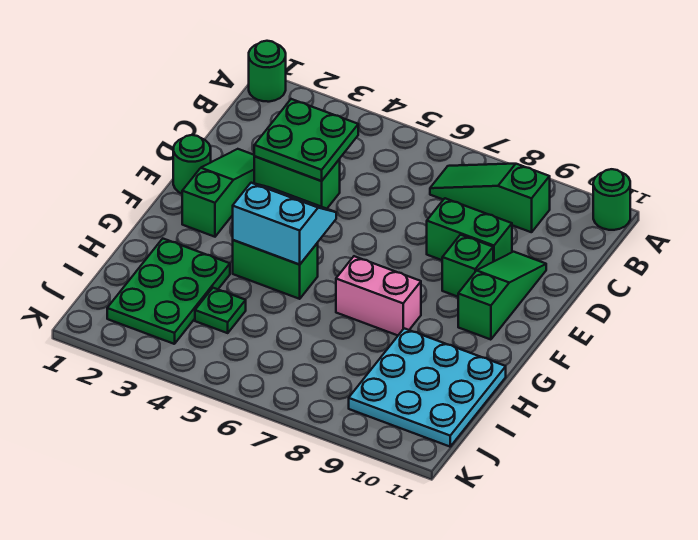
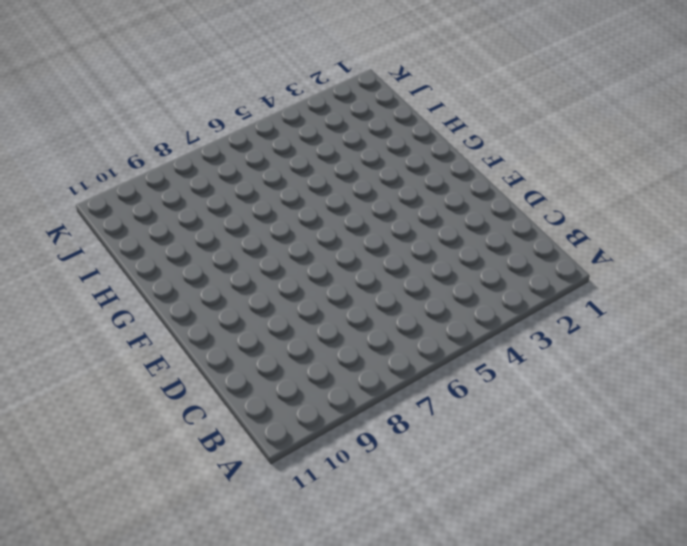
none -> green 1x1 round brick [249,41,286,102]
none -> green 1x1 round brick [593,169,630,230]
none -> green 1x3 slope [430,164,550,232]

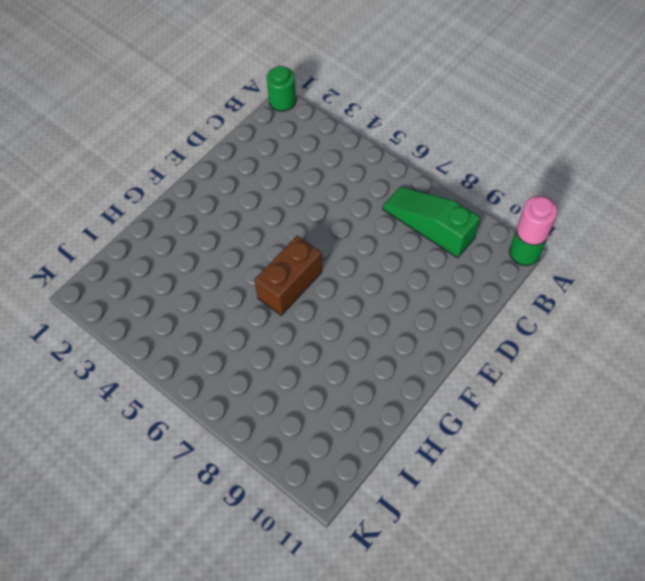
pink 1x1 round brick [517,196,557,245] -> none
brown 1x2 brick [254,236,322,315] -> none
none -> green 1x3 slope [182,149,255,237]
none -> green 1x2 brick [254,157,340,209]
none -> green 1x2 brick [427,198,512,262]

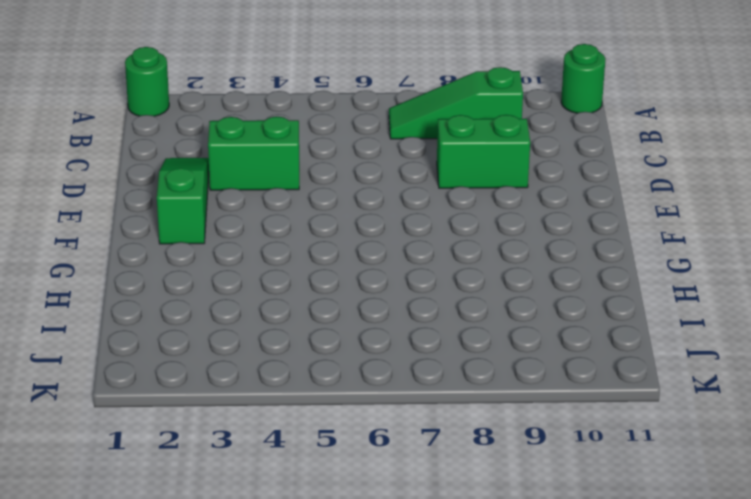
none -> green 1x3 slope [458,252,546,340]
none -> green 1x1 round brick [173,135,211,194]
none -> green 1x1 brick [442,235,493,297]

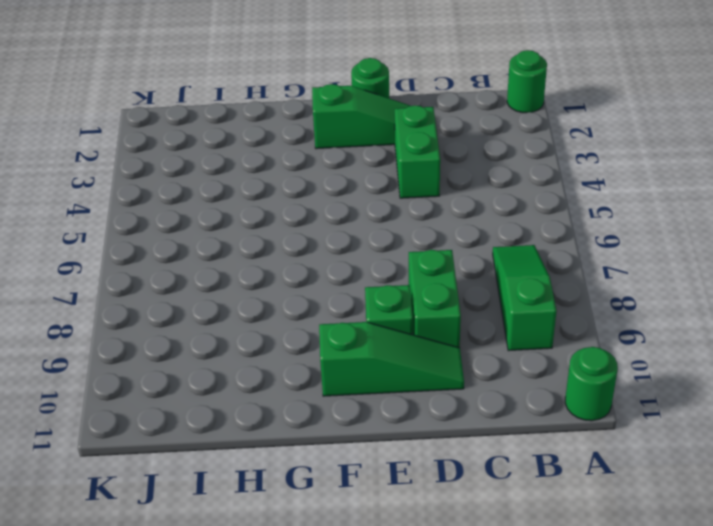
none -> green 1x2 brick [233,240,318,299]
none -> pink 1x2 brick [336,256,421,335]
none -> green 2x3 plate [107,239,230,344]

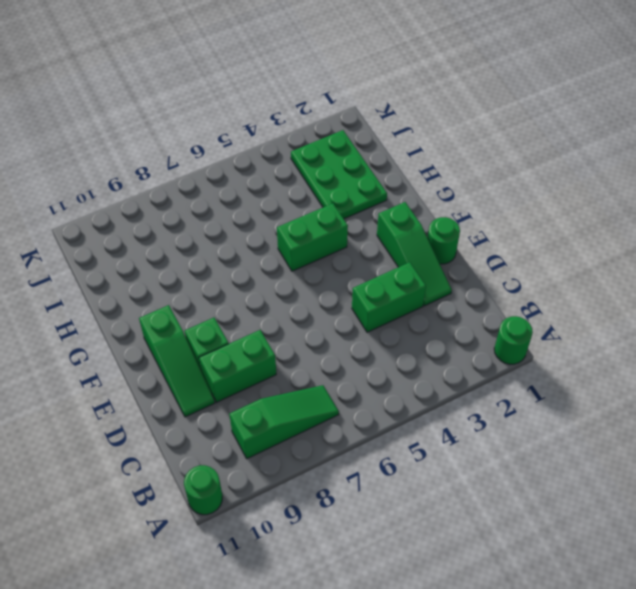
none -> pink 1x2 brick [336,256,421,335]
none -> cyan 3x3 plate [349,328,506,447]
none -> green 1x1 plate [195,288,246,333]

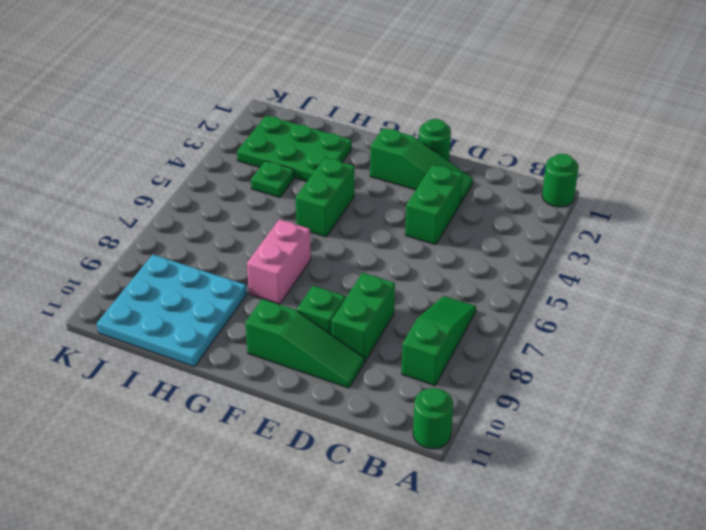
none -> green 2x2 plate [254,99,358,181]
none -> cyan 2x2 slope [233,183,336,265]

